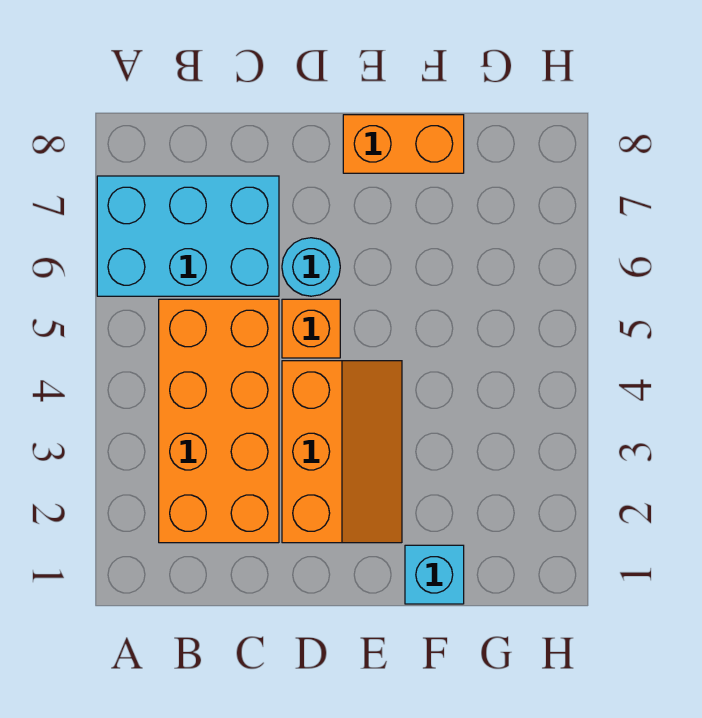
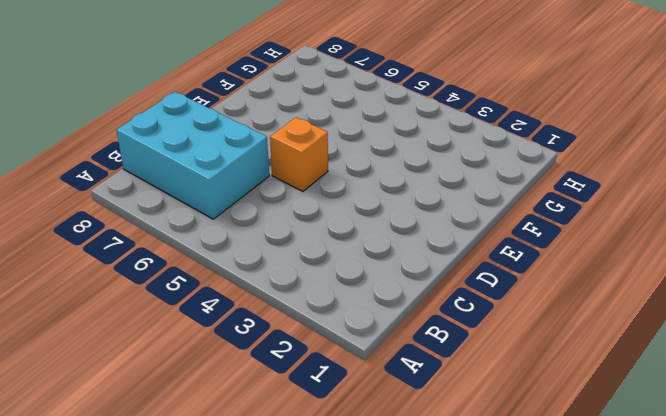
cyan 2x3 brick [116,92,269,219] -> cyan 2x3 brick turned to [97,176,279,296]
none -> orange 2x4 brick [159,299,279,543]
none -> orange 2x3 slope [282,361,402,543]

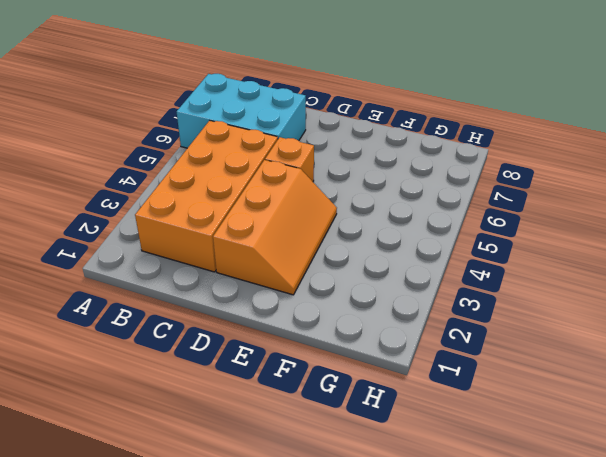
none -> cyan 1x1 round brick [282,238,340,296]
none -> orange 1x2 brick [343,115,464,173]

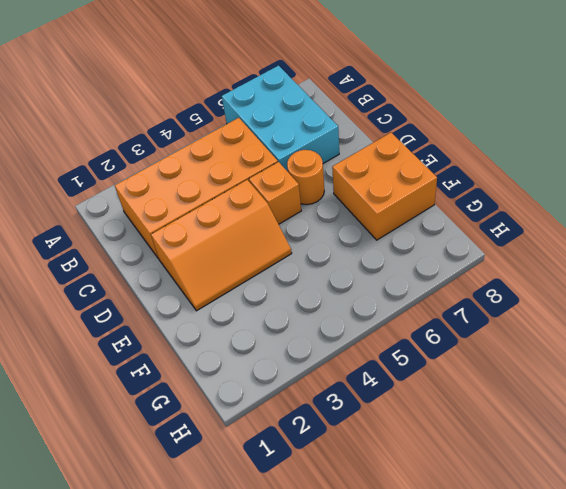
orange 1x1 round brick [287,150,324,205] -> cyan 1x1 round brick [282,238,340,296]
orange 2x2 brick [332,133,437,240] -> orange 1x2 brick [343,115,464,173]
none -> cyan 1x1 brick [405,545,464,604]

